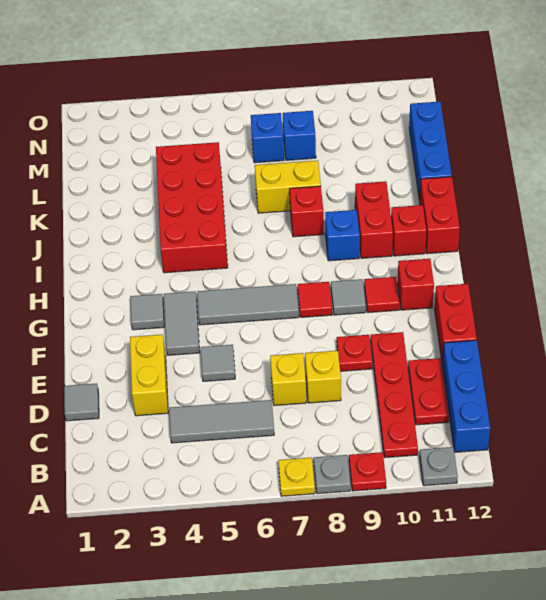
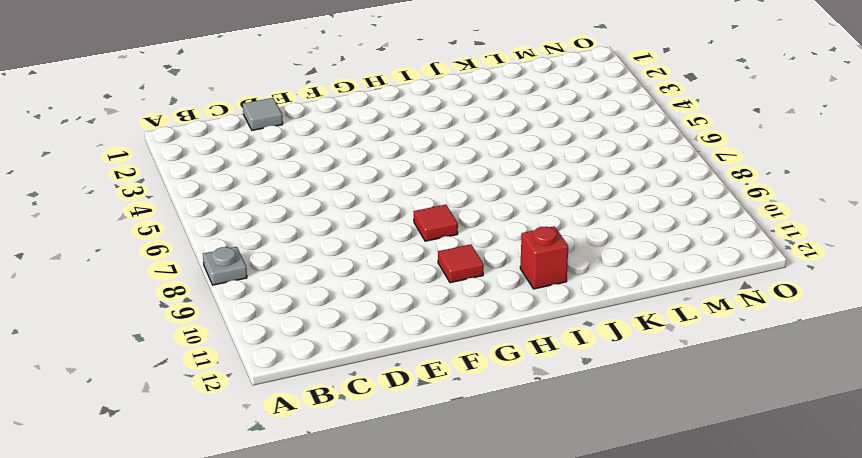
none -> yellow 1x1 plate [278,458,315,496]
none -> red 1x1 plate [349,452,386,491]
none -> grey 1x1 plate [419,447,458,486]
none -> red 1x4 plate [371,332,418,458]

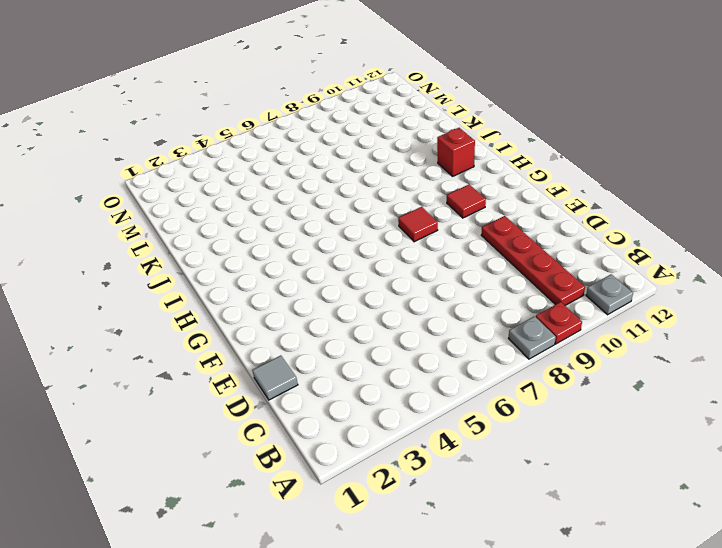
none -> yellow 1x1 plate [278,458,315,496]
none -> blue 1x3 brick [442,340,490,452]
none -> grey 1x3 tile [169,400,274,443]
none -> red 1x2 plate [408,358,449,425]

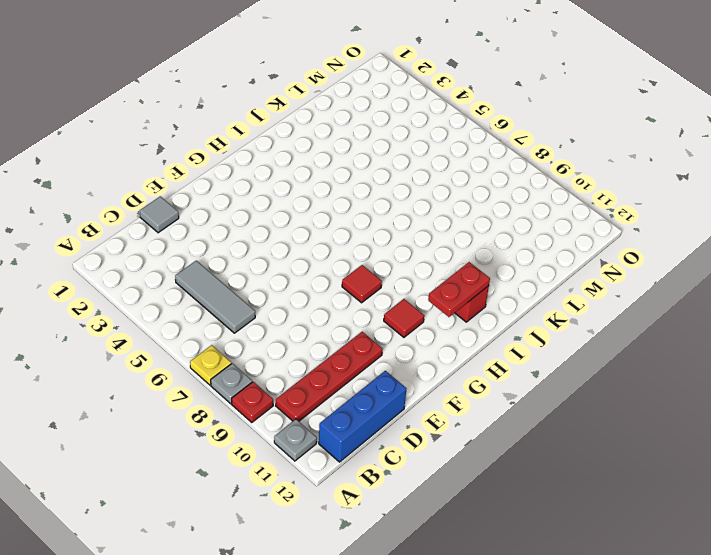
red 1x2 plate [428,262,490,317] -> red 1x2 plate moved to [408,358,449,425]
none -> yellow 1x2 brick [130,334,168,416]
none -> yellow 1x1 brick [270,353,307,405]
none -> yellow 1x1 brick [305,351,341,403]
none -> grey 1x1 tile [201,345,235,381]

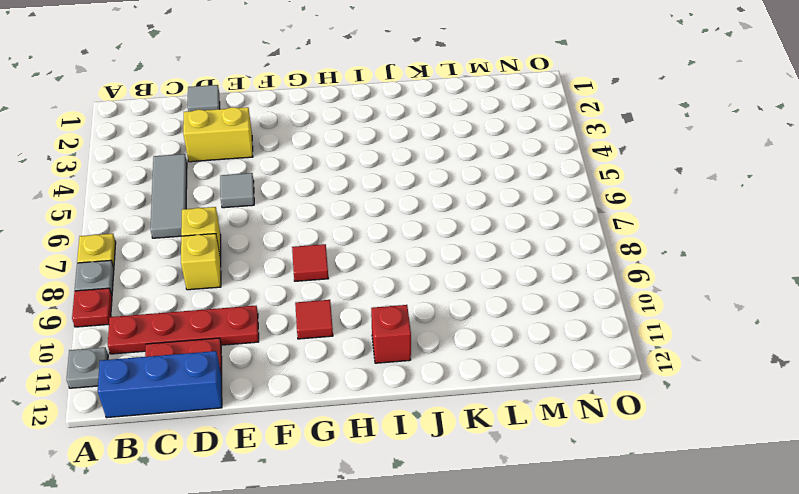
none -> red 1x1 plate [337,335,372,371]
none -> red 1x2 brick [434,284,477,362]
none -> grey 1x2 tile [164,291,200,355]
none -> grey 1x1 tile [130,294,164,330]

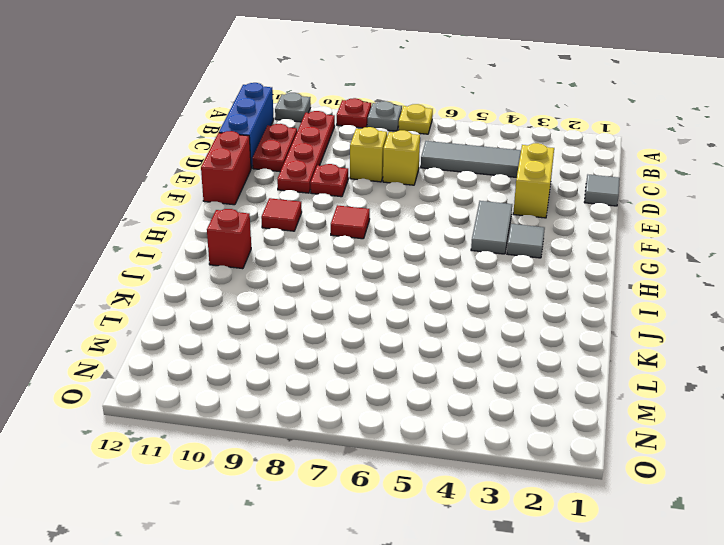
none -> grey 1x1 tile [201,345,235,381]
none -> grey 1x3 tile [197,284,299,325]
none -> grey 1x1 tile [331,279,366,315]
none -> red 1x1 brick [397,259,434,310]

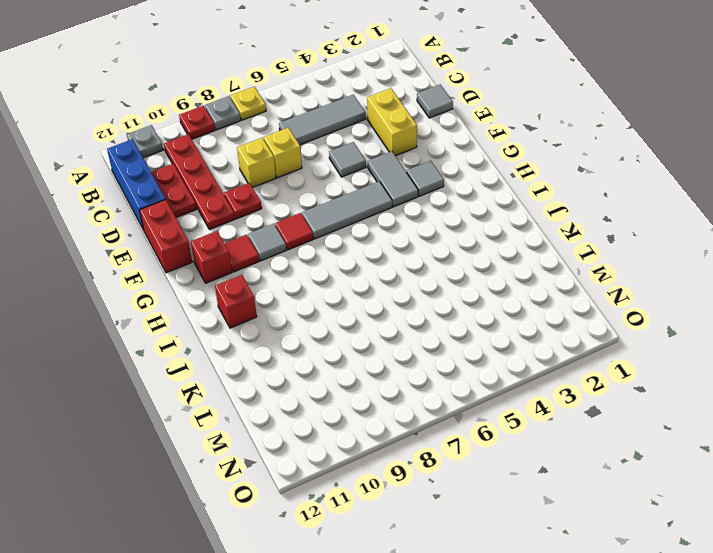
none -> red 2x4 brick [156,142,228,273]
none -> blue 1x1 brick [325,210,360,261]
none -> red 1x2 brick [355,181,393,258]
none -> red 1x2 brick [419,177,460,254]

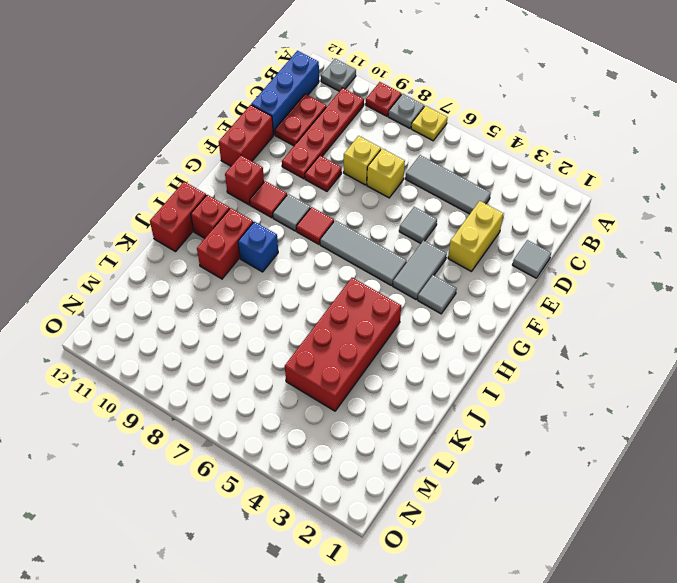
none -> red 1x1 brick [290,186,324,237]
none -> yellow 1x2 brick [255,161,321,213]
none -> blue 1x3 brick [409,102,452,200]
none -> blue 1x1 brick [251,113,284,163]

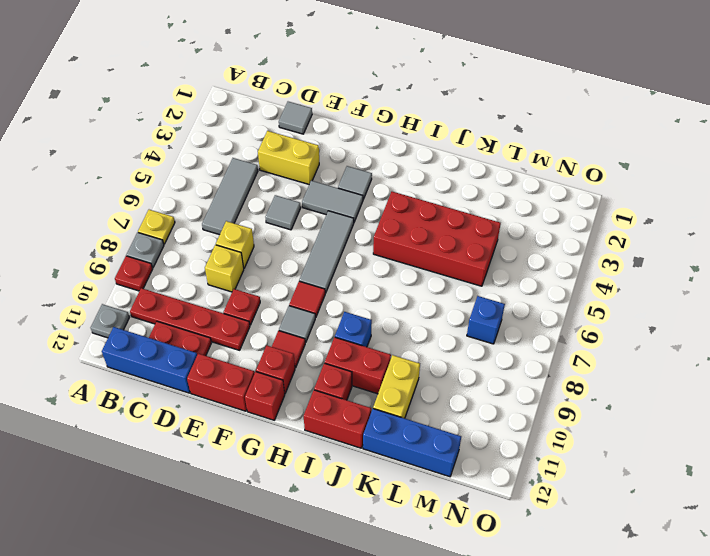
red 1x1 brick [245,372,285,420] -> red 1x1 brick moved to [290,186,324,237]
yellow 1x2 brick [373,355,420,418] -> yellow 1x2 brick moved to [255,161,321,213]
none -> blue 1x1 brick [283,111,316,160]

